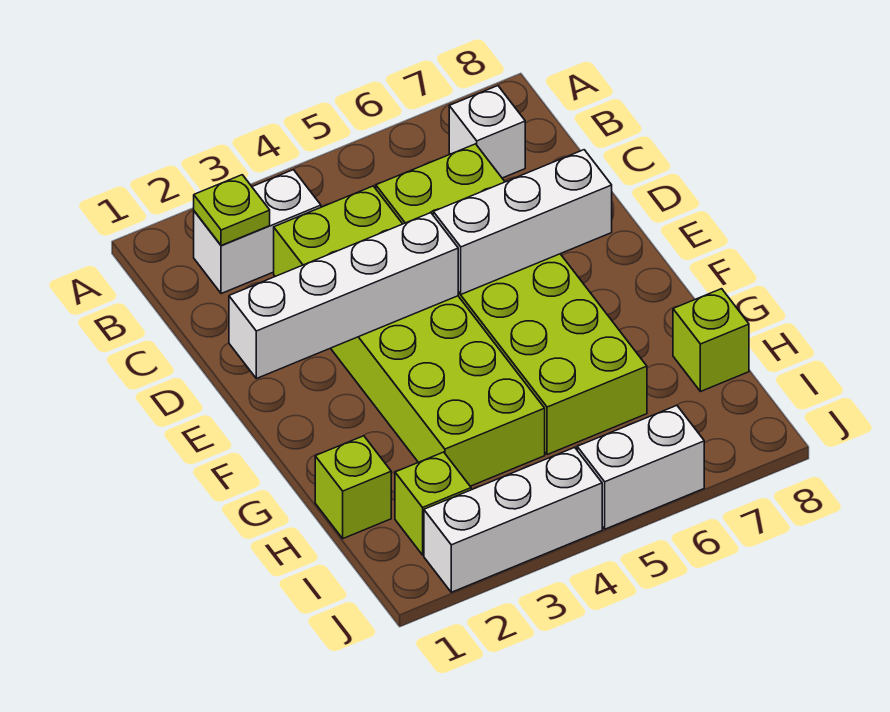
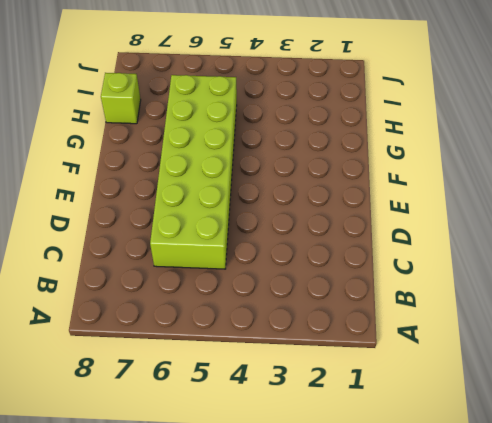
none -> white 1x2 brick [194,170,321,294]
none -> white 1x1 brick [449,86,525,178]
none -> lime 2x6 brick [274,186,545,486]

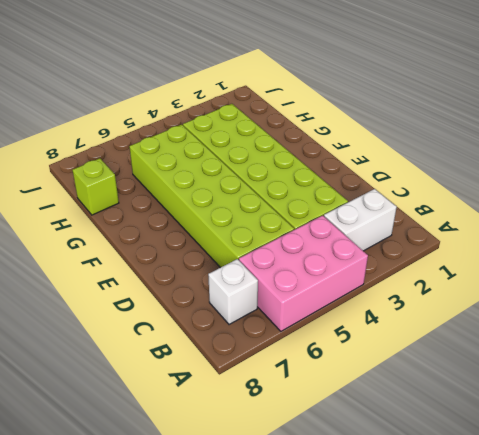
pink 2x3 brick [239,216,368,331] -> none
none -> lime 1x1 brick [315,436,391,538]
none -> lime 1x1 brick [395,452,471,555]
none -> white 1x3 brick [424,447,602,592]

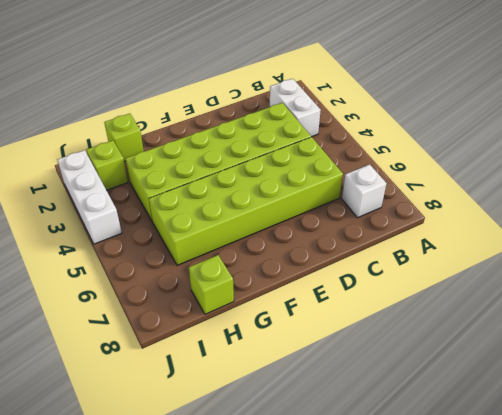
none -> white 1x2 brick [577,405,704,529]
none -> lime 1x1 plate [194,175,270,246]
none -> white 1x4 brick [229,213,458,379]

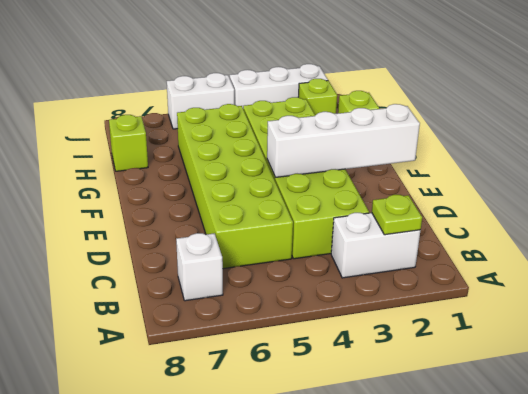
none -> white 1x3 brick [433,150,612,294]

